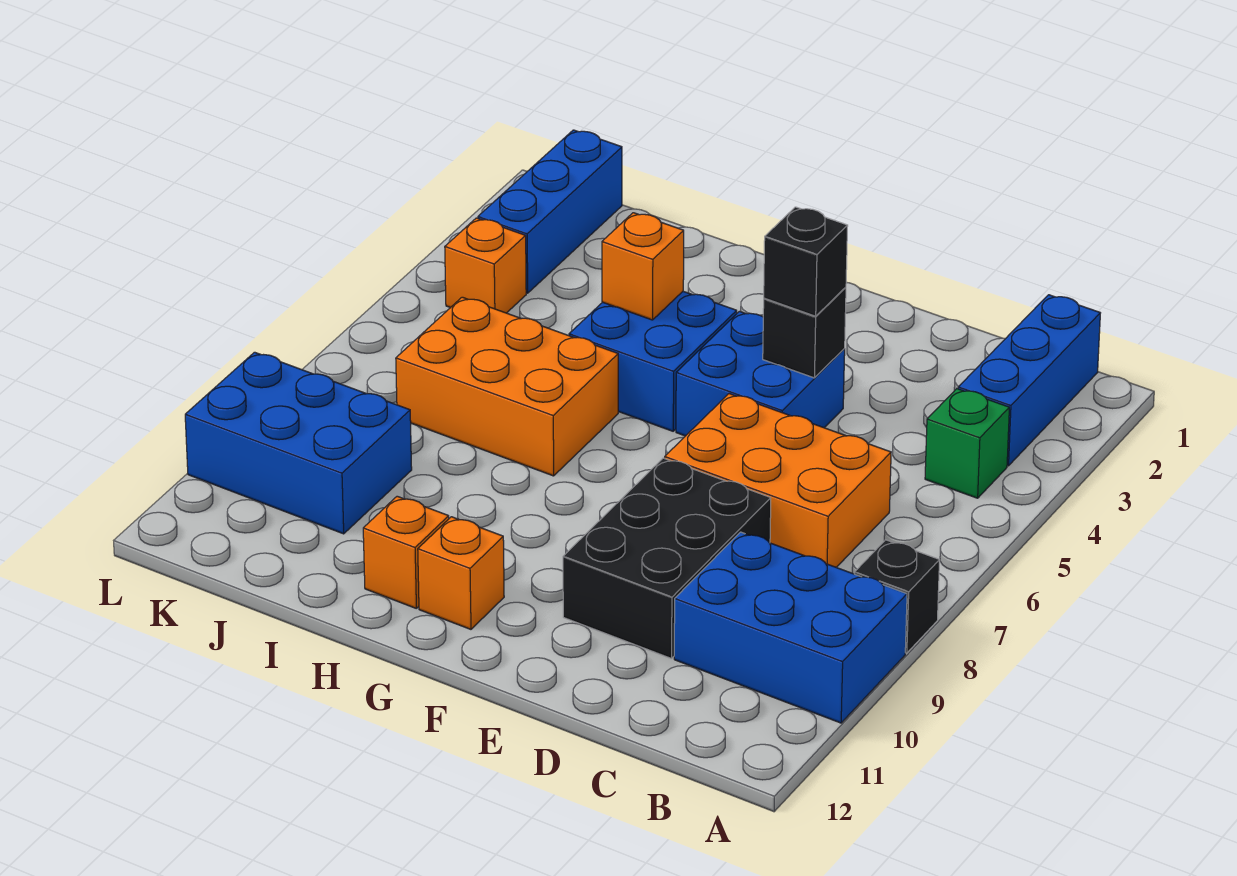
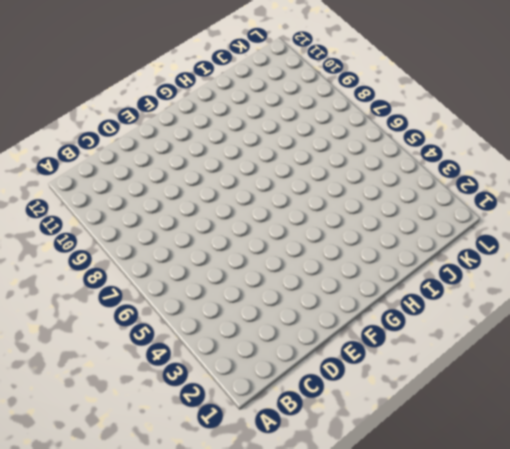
none -> black 1x1 brick [854,540,940,653]
none -> blue 2x3 brick [674,532,907,723]
none -> blue 1x3 brick [958,295,1100,466]

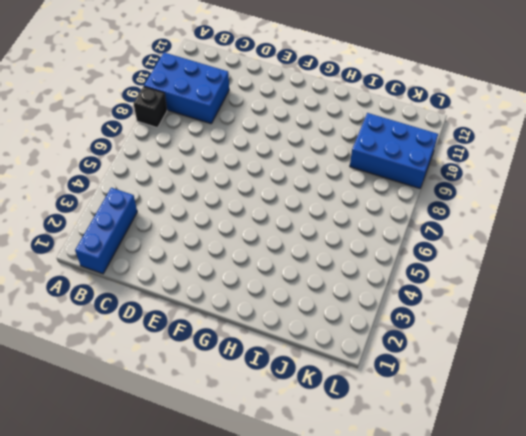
none -> green 1x1 brick [925,389,1009,498]
none -> orange 2x3 brick [665,394,891,567]
none -> black 2x3 brick [563,458,771,659]

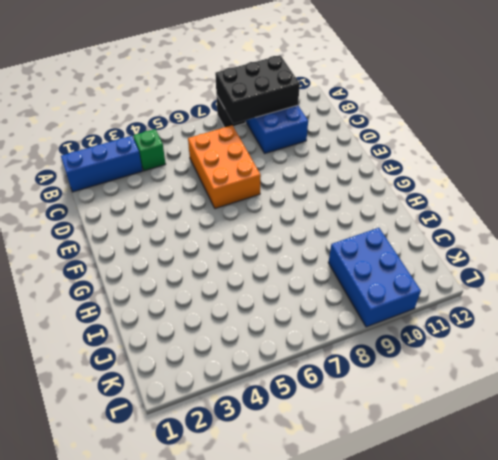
black 2x3 brick [215,55,300,124] -> black 2x3 brick moved to [563,458,771,659]
none -> blue 2x2 brick [676,311,845,436]
none -> blue 2x2 brick [569,291,737,431]
none -> orange 1x1 brick [418,517,504,629]

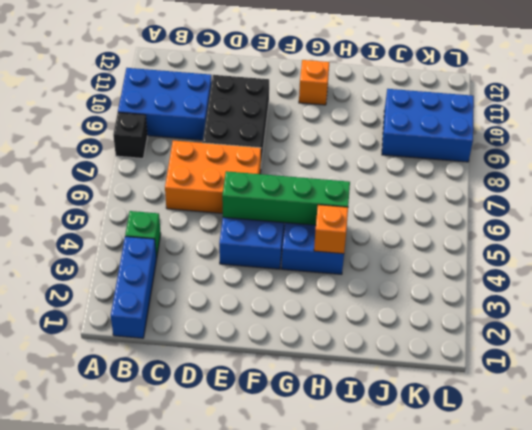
green 1x4 brick [222,171,350,225] -> none
none -> orange 2x3 brick [396,297,618,476]
none -> orange 1x1 brick [363,496,449,608]
none -> blue 1x3 brick [478,130,622,293]

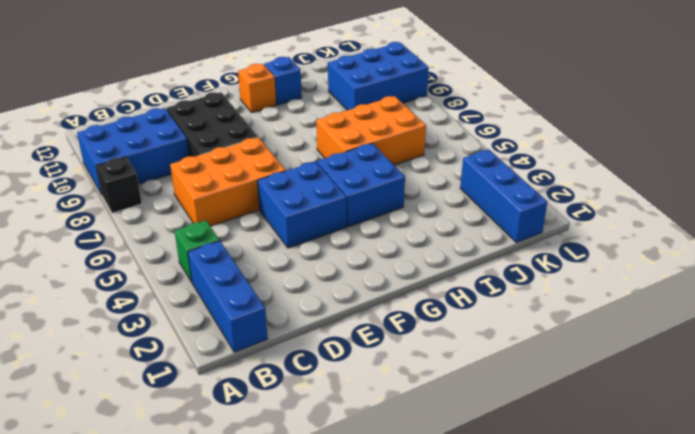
blue 1x1 brick [264,57,302,105] -> orange 1x1 brick [363,496,449,608]
none -> orange 1x1 brick [445,218,526,313]
none -> black 1x1 brick [763,287,846,378]
none -> orange 1x1 brick [602,213,684,320]

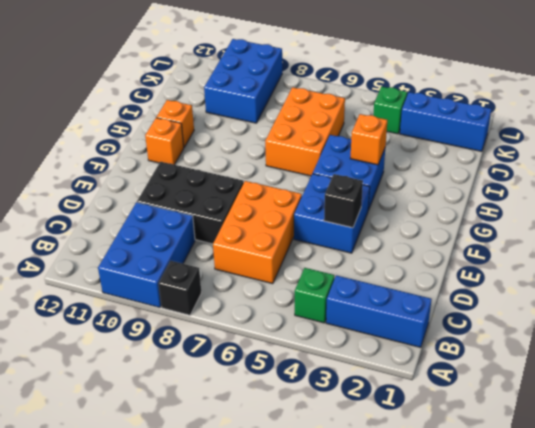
green 1x1 brick [373,87,407,134] -> orange 1x1 brick [445,218,526,313]
none -> black 1x1 brick [764,207,848,316]

